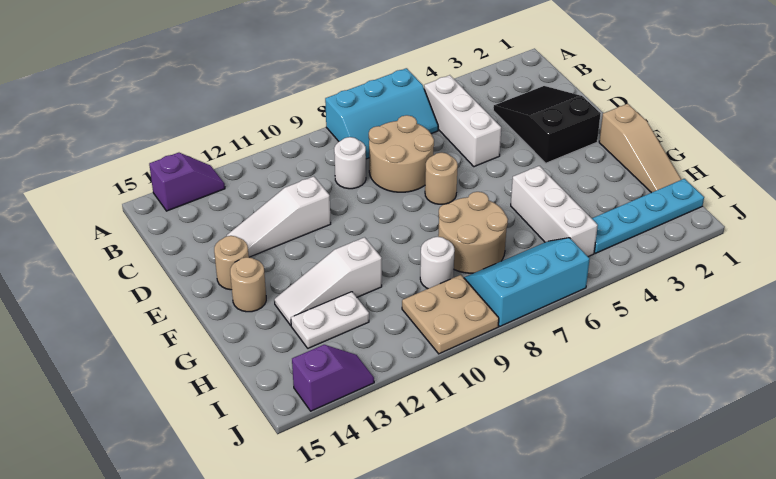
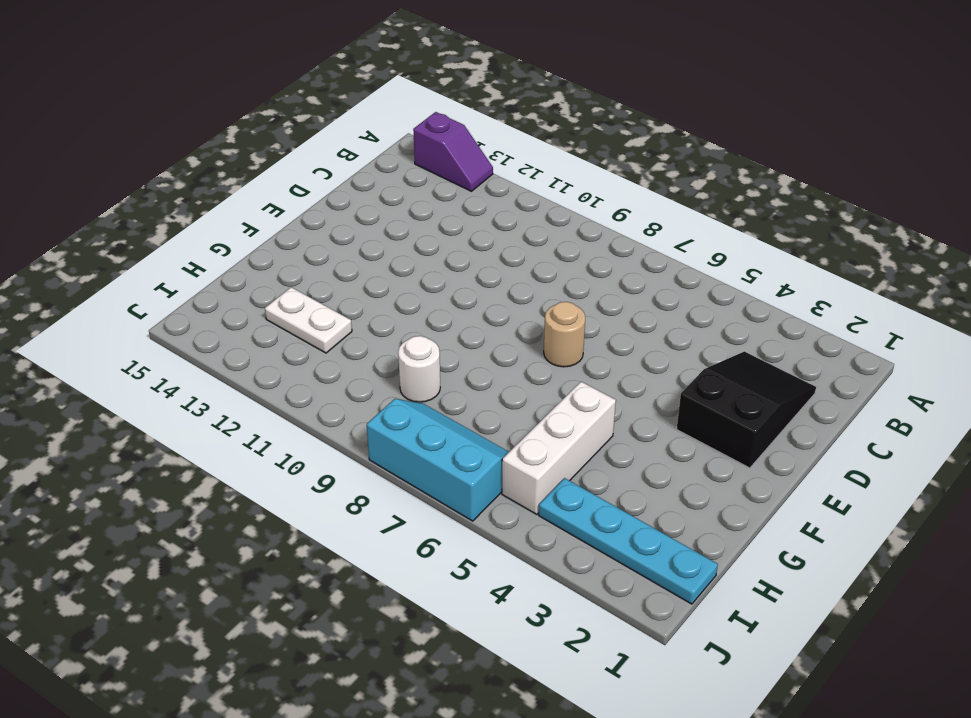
none -> cyan 2x3 slope [325,68,438,159]
none -> white 1x3 brick [424,75,501,167]
none -> tan 2x2 round brick [369,115,434,192]

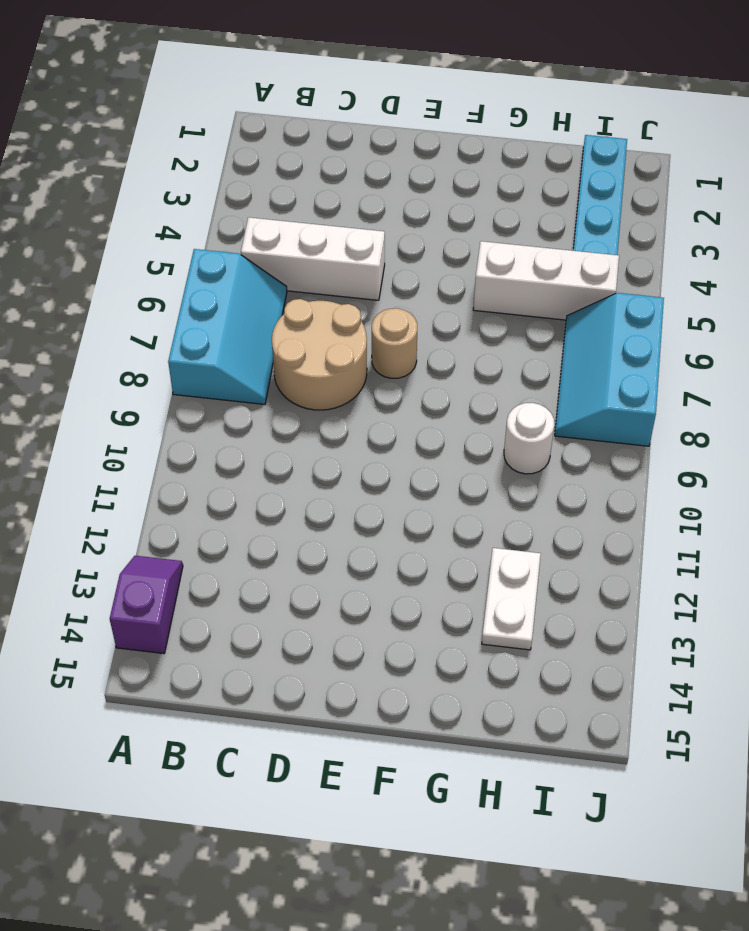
none -> black 2x3 slope [493,86,601,163]
none -> white 1x1 round brick [334,137,366,189]
none -> white 1x3 slope [227,176,331,257]

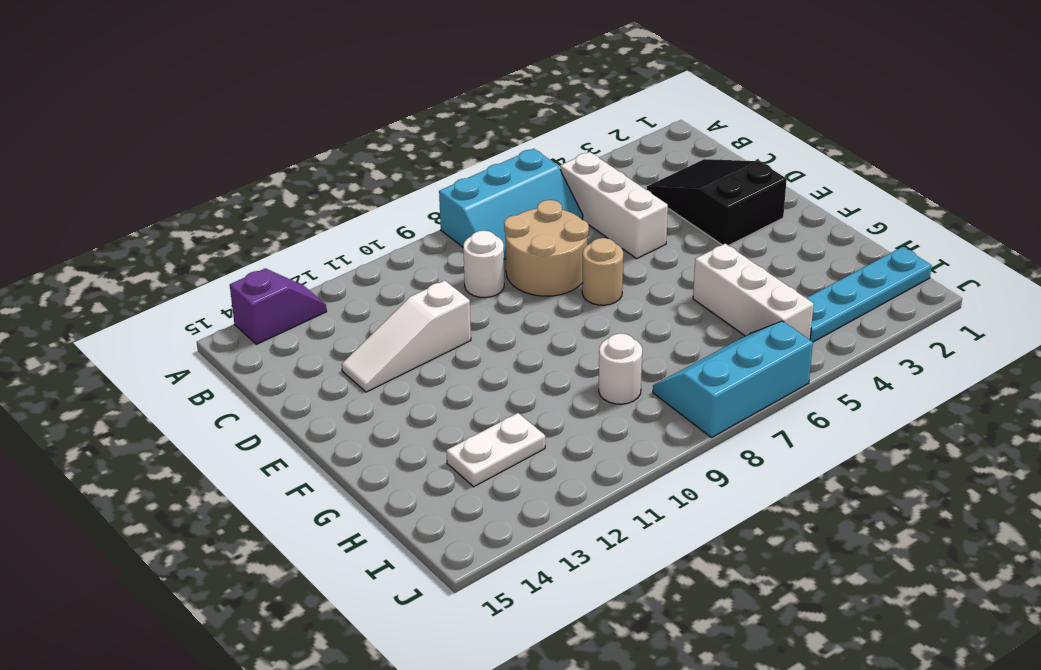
none -> tan 1x1 round brick [214,236,249,290]
none -> tan 1x3 slope [599,104,681,193]
none -> tan 1x1 round brick [230,257,266,312]

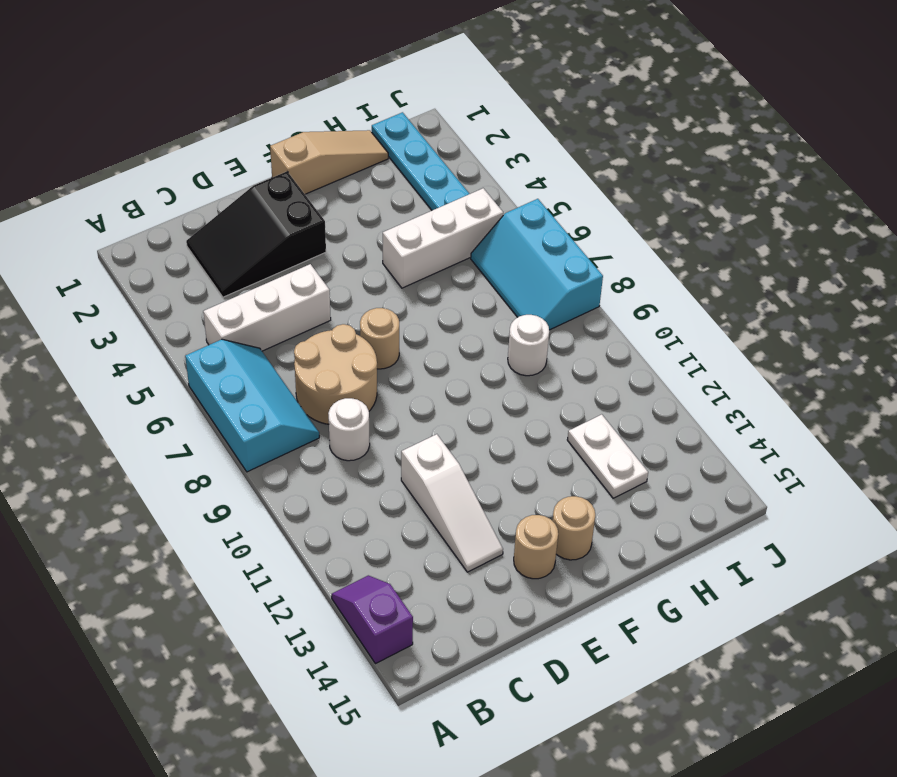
none -> tan 2x2 round brick [438,192,508,273]
none -> white 1x3 slope [274,237,382,325]
none -> tan 2x2 plate [402,275,499,354]

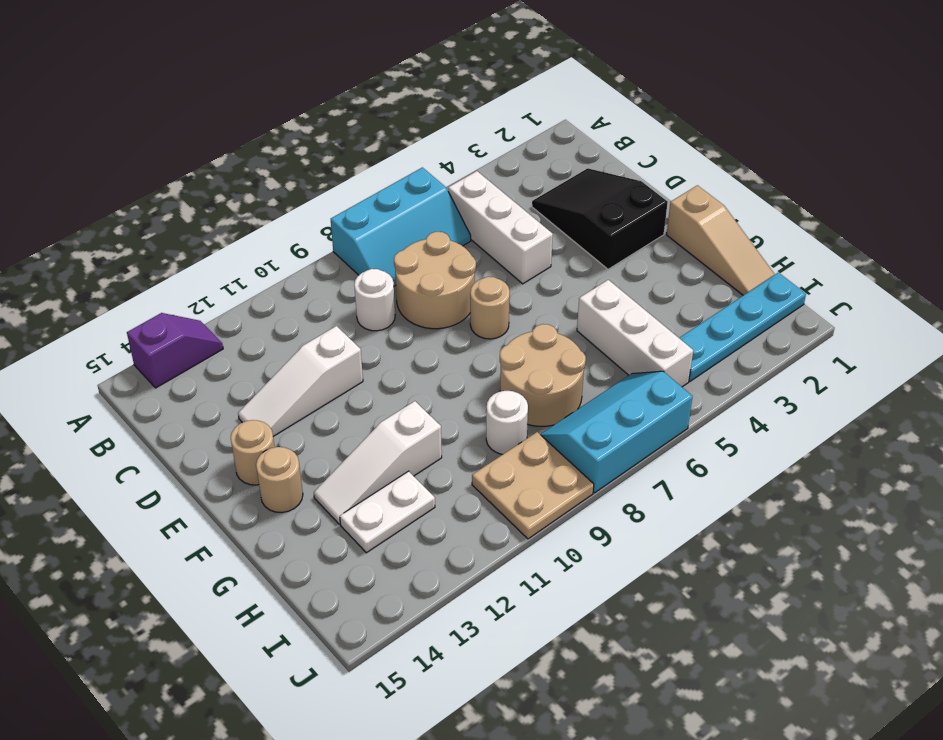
none -> purple 1x2 slope [292,345,374,411]

